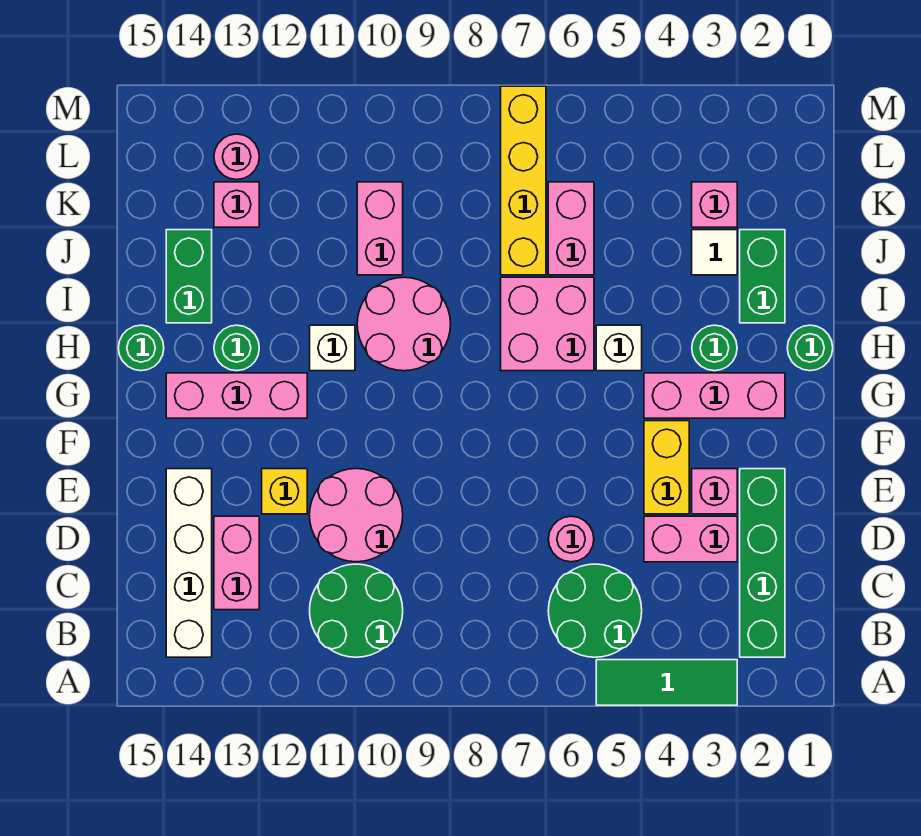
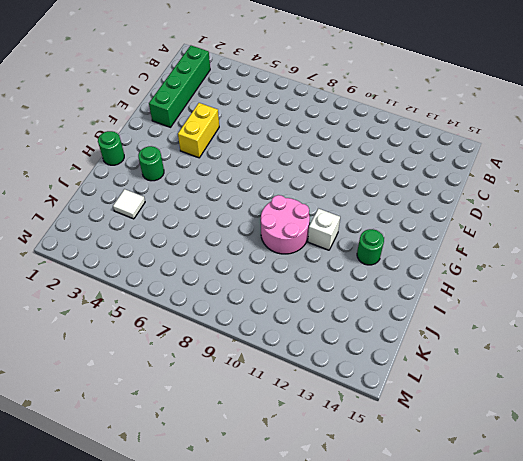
none -> green 1x3 tile [596,660,737,705]
none -> green 2x2 round brick [548,564,642,657]
none -> green 2x2 round brick [310,564,403,657]
none -> white 1x4 brick [166,469,212,657]

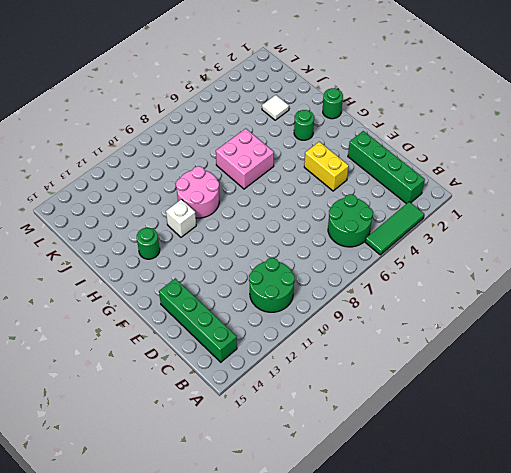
green 1x4 brick [159,278,237,362] -> white 1x4 brick [166,469,212,657]
none -> pink 1x2 brick [214,516,259,610]
none -> pink 1x2 brick [644,516,737,562]
none -> pink 1x1 round brick [548,516,594,562]
none -> pink 2x2 round brick [310,469,403,562]

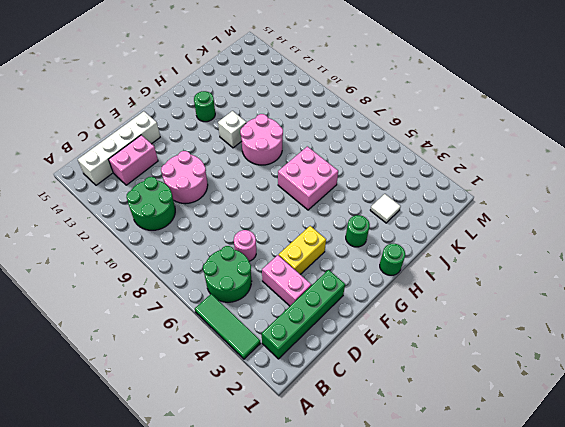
none -> pink 1x1 brick [692,469,737,514]
none -> yellow 1x1 brick [262,469,307,514]
none -> pink 1x3 brick [644,373,785,418]
none -> pink 1x3 brick [166,373,307,418]

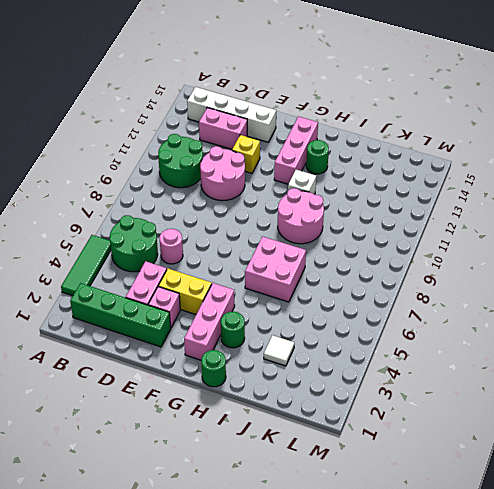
none -> white 1x1 brick [596,325,642,371]
none -> green 1x1 round brick [118,325,164,371]
none -> green 1x2 brick [740,230,785,323]
none -> green 1x2 brick [166,230,212,323]

